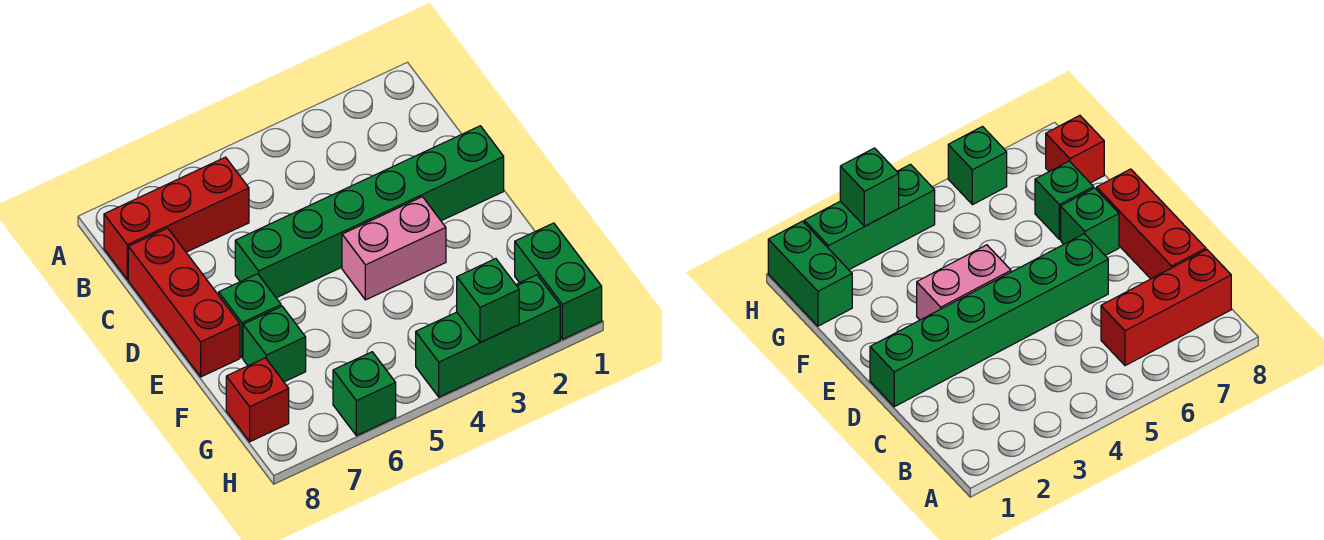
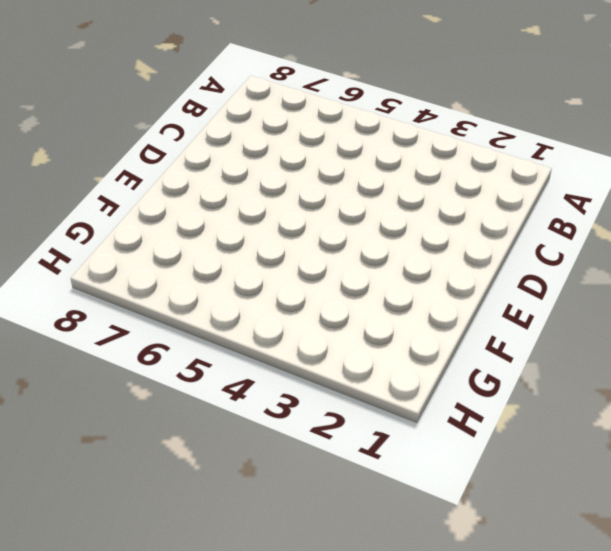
none -> red 1x3 brick [104,157,249,280]
none -> red 1x3 brick [128,228,240,377]

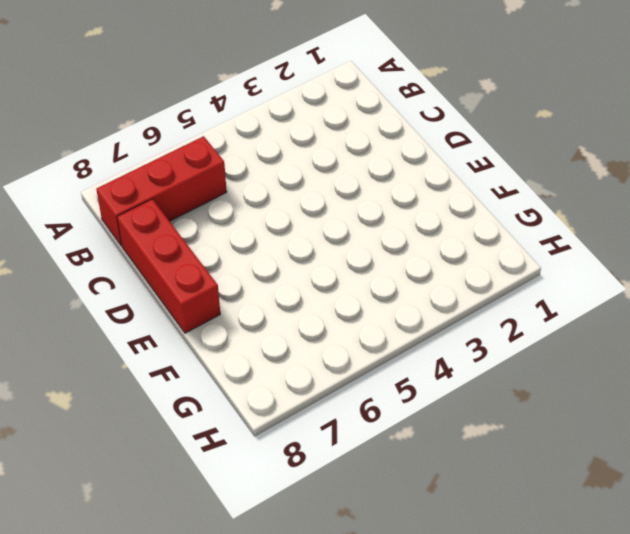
none -> green 1x6 brick [235,126,504,298]
none -> pink 1x2 brick [342,197,446,300]

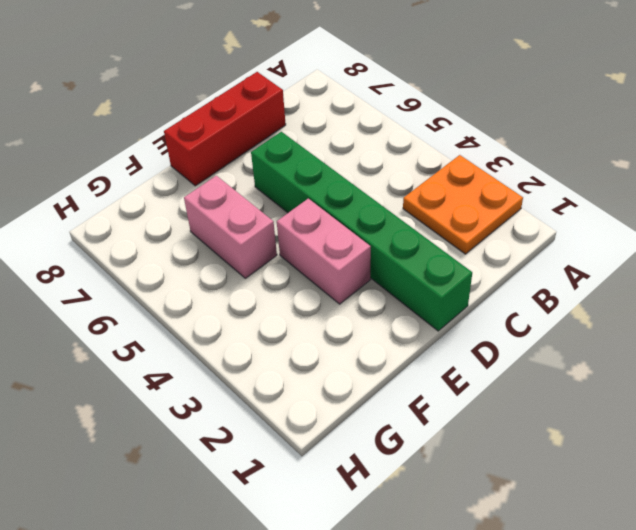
orange 2x2 plate [403,155,523,254] -> none
pink 1x2 brick [184,176,277,278] -> none
none -> red 1x3 brick [104,157,249,280]
none -> green 1x1 brick [219,274,281,358]

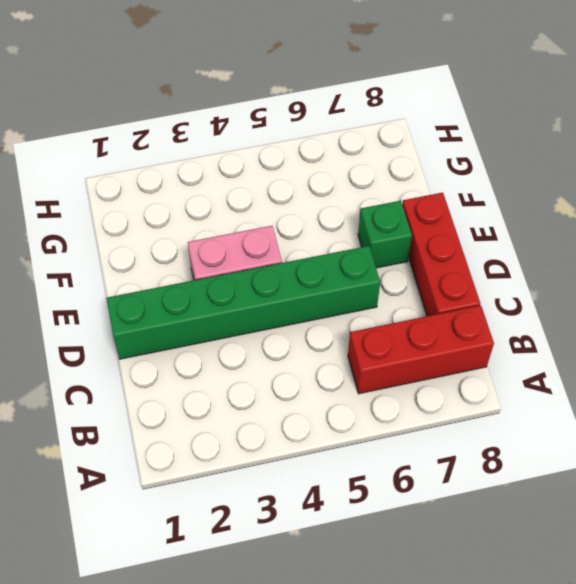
none -> green 1x1 brick [243,306,306,382]
none -> green 1x2 brick [515,223,602,339]

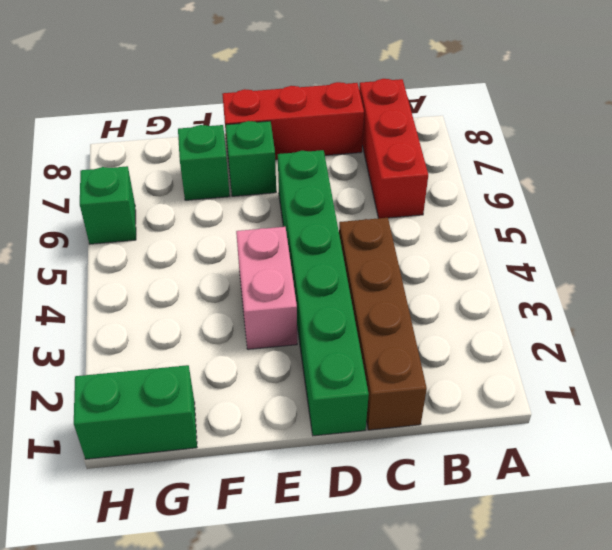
brown 1x4 brick [339,218,427,430] -> none
none -> red 1x1 brick [226,358,289,442]
none -> green 1x3 brick [416,275,560,397]

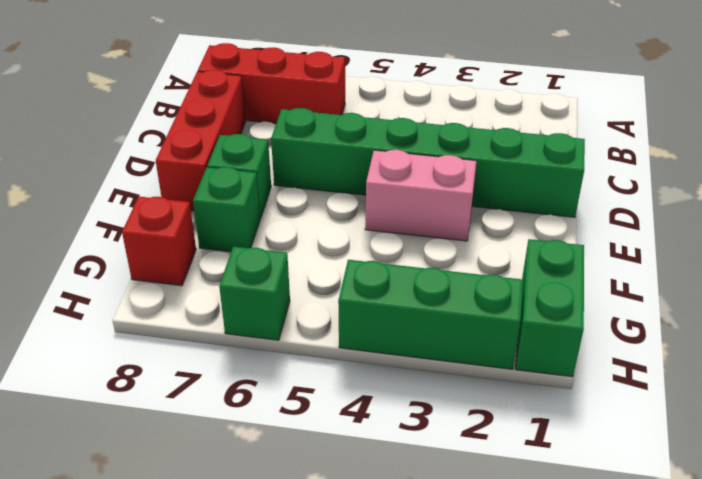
none -> green 1x1 brick [457,259,519,343]

